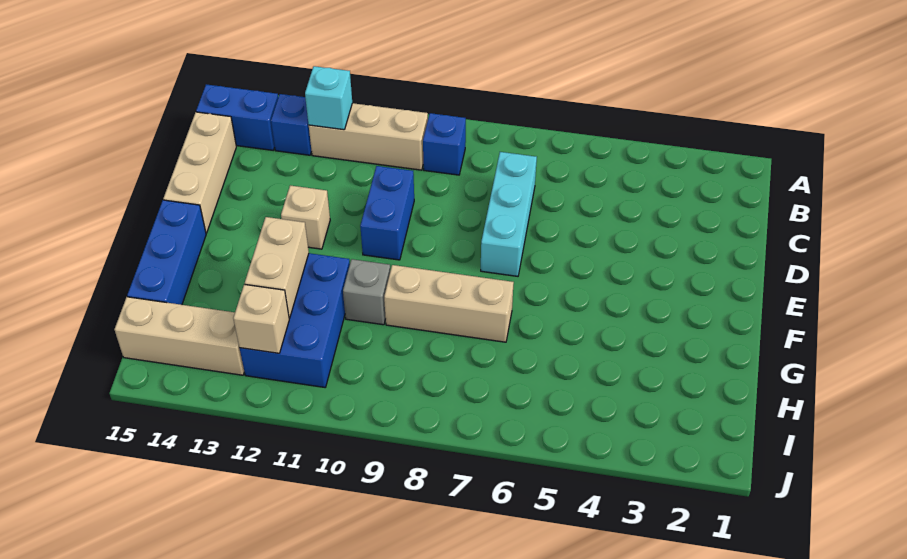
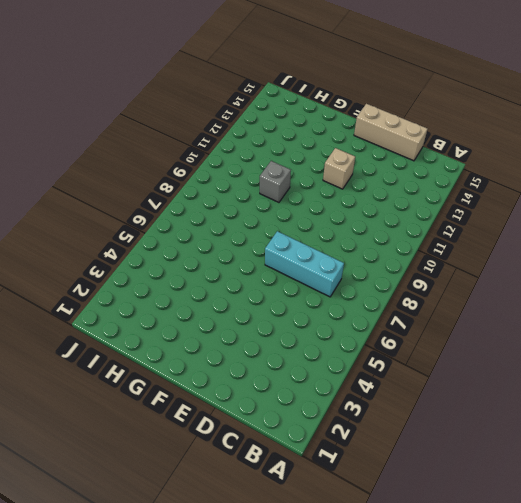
none -> blue 1x1 brick [423,113,466,175]
none -> tan 1x3 brick [309,103,428,170]
none -> blue 1x1 brick [271,94,312,155]

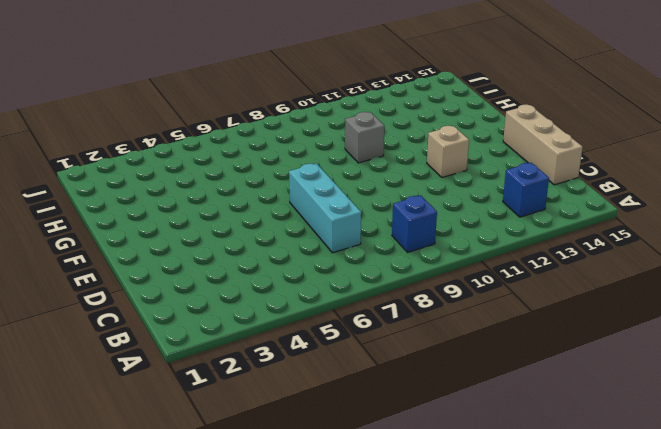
none -> tan 1x3 brick [309,103,428,170]
none -> blue 1x2 brick [196,84,278,150]
none -> blue 1x2 brick [360,166,414,260]

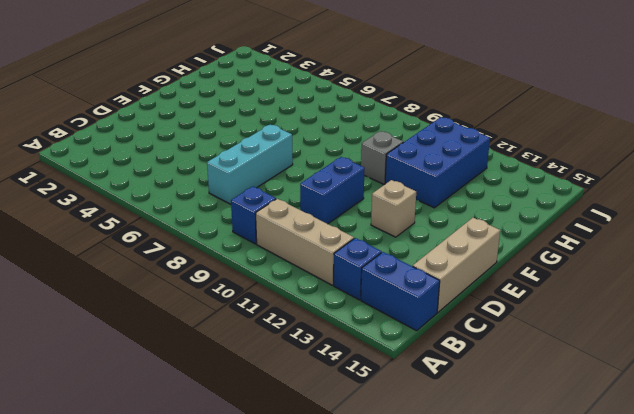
none -> blue 1x3 brick [127,200,206,305]
none -> tan 1x3 brick [384,265,514,342]
none -> tan 1x3 brick [114,297,244,375]

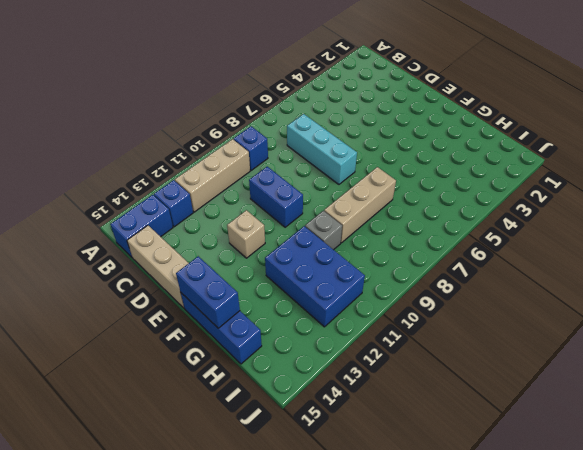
blue 1x2 brick [176,256,240,328] -> none
none -> tan 1x3 brick [114,297,244,375]
none -> cyan 1x1 brick [305,66,352,130]
none -> tan 1x2 brick [245,217,309,318]

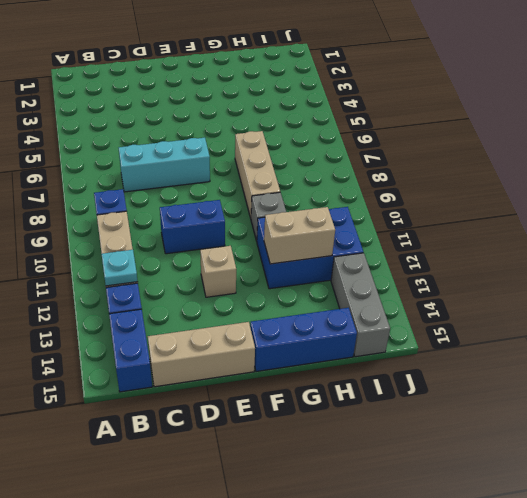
cyan 1x1 plate [102,250,138,286] -> cyan 1x1 brick [305,66,352,130]
grey 1x3 brick [331,253,390,357] -> tan 1x3 brick [114,297,244,375]
none -> tan 1x1 brick [233,284,289,353]

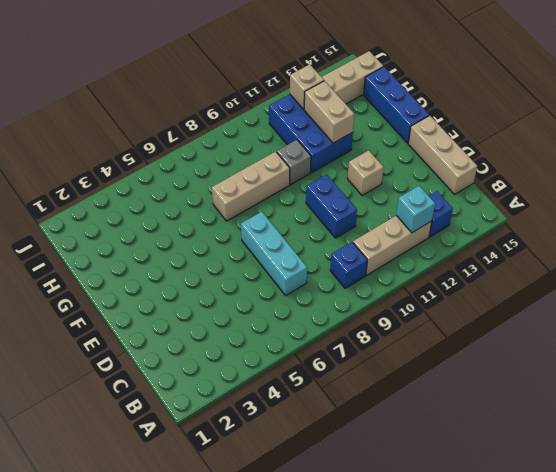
none -> blue 1x2 brick [196,84,278,150]

